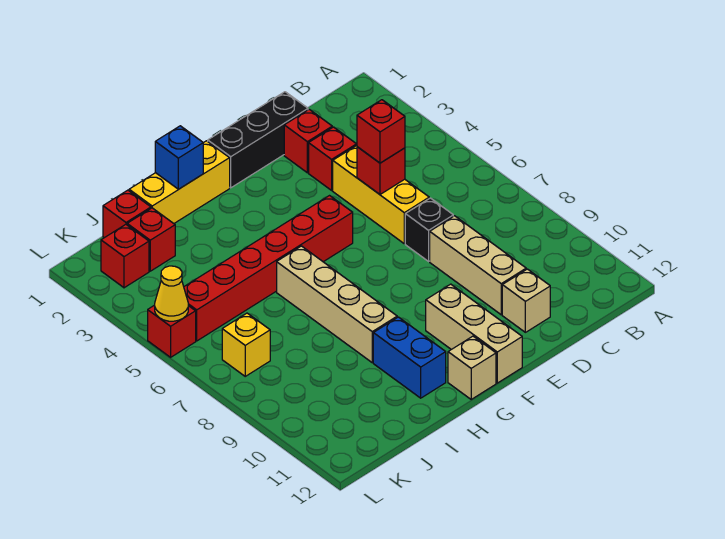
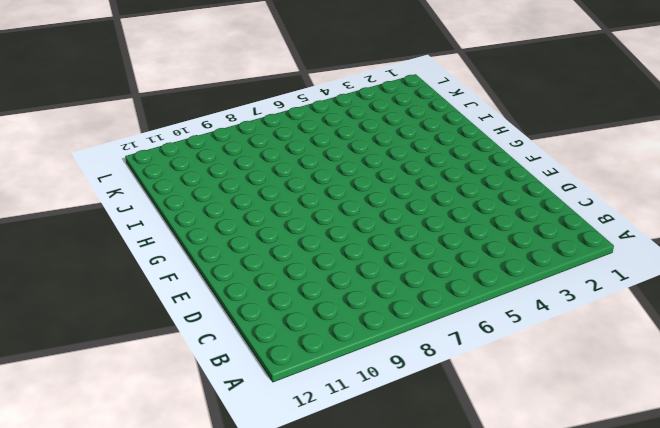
none -> black 1x3 brick [208,92,308,188]
none -> red 1x1 brick [284,109,332,173]
none -> red 1x1 brick [309,127,357,190]

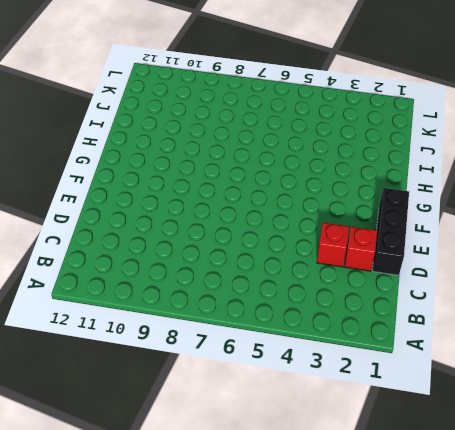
none -> yellow 1x3 brick [333,145,429,244]
none -> black 1x1 brick [405,198,453,261]
none -> tan 1x3 brick [430,216,526,315]

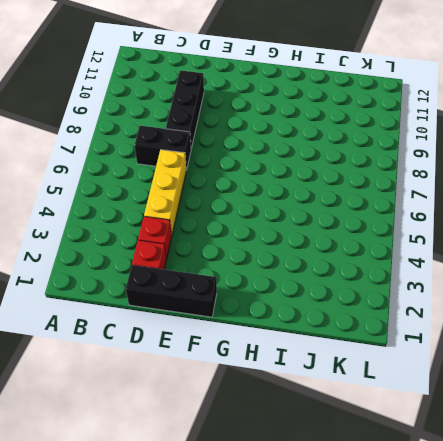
black 1x2 brick [135,126,191,170] -> black 1x1 brick [405,198,453,261]
black 1x3 brick [166,70,204,148] -> tan 1x3 brick [430,216,526,315]
none -> tan 1x1 brick [502,269,550,332]
none -> red 1x6 brick [184,196,353,341]
none -> tan 1x3 brick [426,284,522,383]

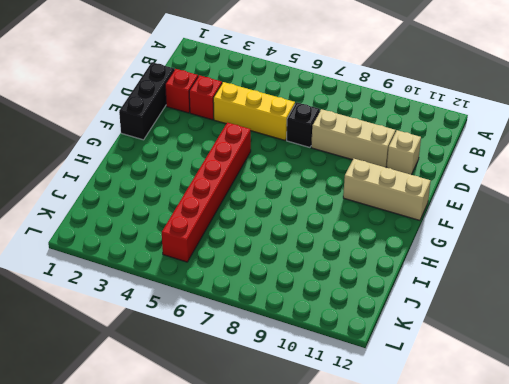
none -> yellow 1x3 brick [129,141,230,223]
none -> tan 1x1 brick [448,336,496,399]
none -> tan 1x4 brick [277,246,397,363]

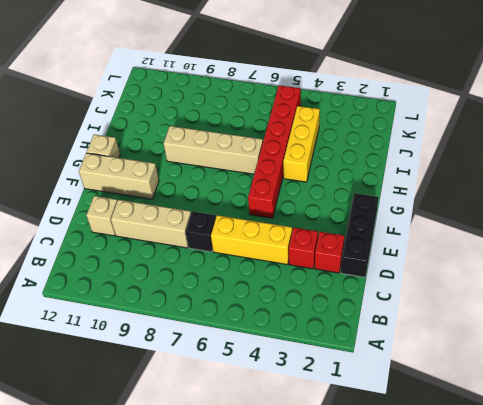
yellow 1x3 brick [283,106,320,182] -> yellow 1x3 brick moved to [129,141,230,223]
none -> blue 1x2 brick [373,317,446,398]
none -> red 1x1 brick [103,190,151,238]
none -> red 1x1 brick [127,208,175,271]

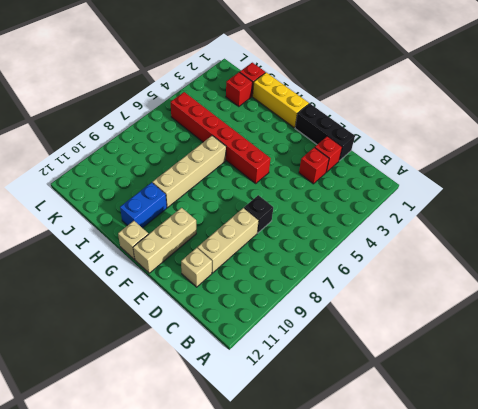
none -> yellow 1x3 brick [333,145,429,244]
none -> red 1x1 brick [101,225,149,288]
none -> yellow 1x1 brick [222,313,270,376]

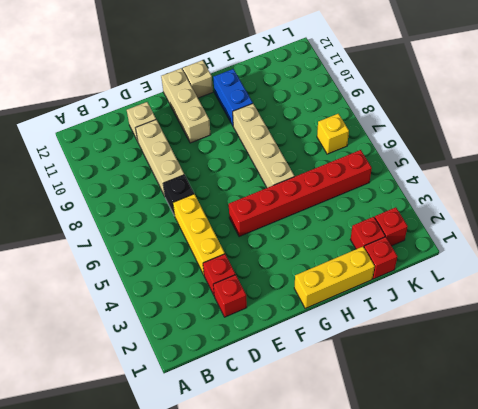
none -> black 1x3 brick [208,92,308,188]
none -> red 1x1 brick [148,305,196,357]
none -> red 1x1 brick [357,147,405,194]

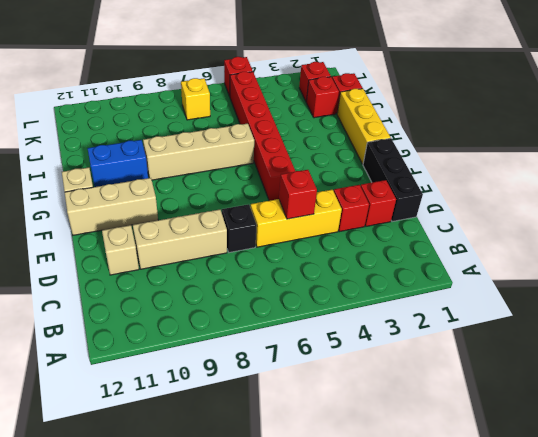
none -> blue 1x1 brick [155,126,203,189]
none -> yellow 1x1 cone [155,266,188,321]
none -> red 1x1 brick [357,100,405,163]

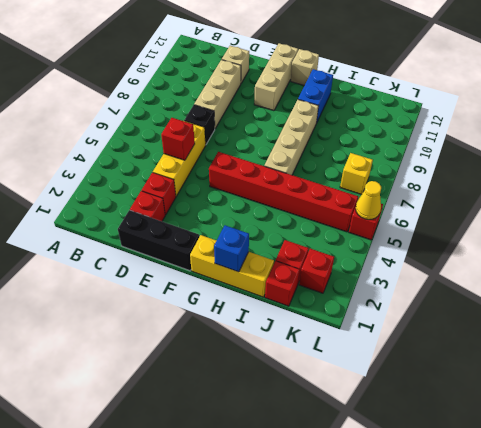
none -> red 1x1 brick [357,100,405,163]

